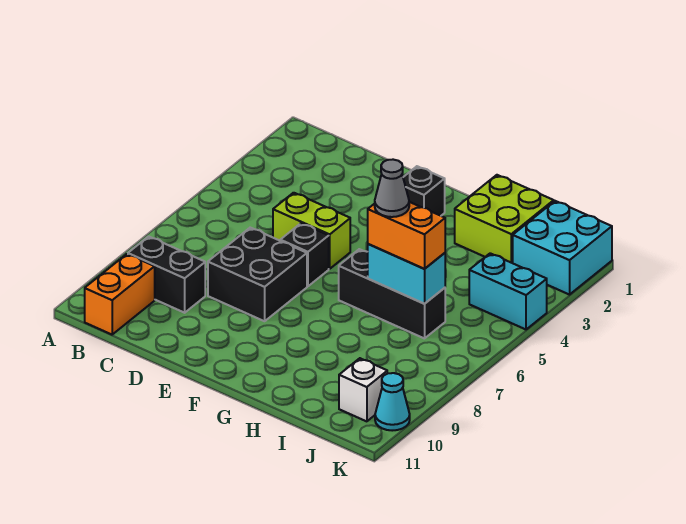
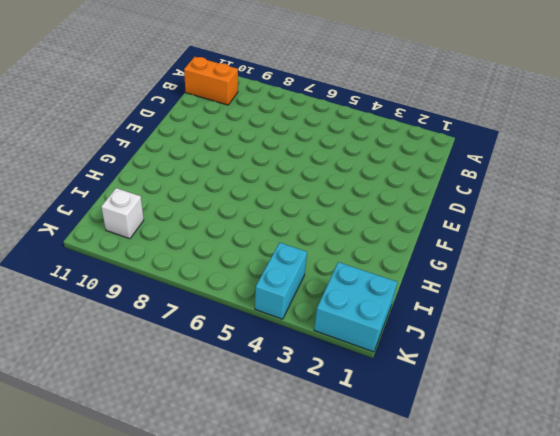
none -> black 1x2 brick [128,236,205,313]
none -> lime 1x2 brick [273,193,350,269]
none -> black 2x2 brick [208,228,307,321]

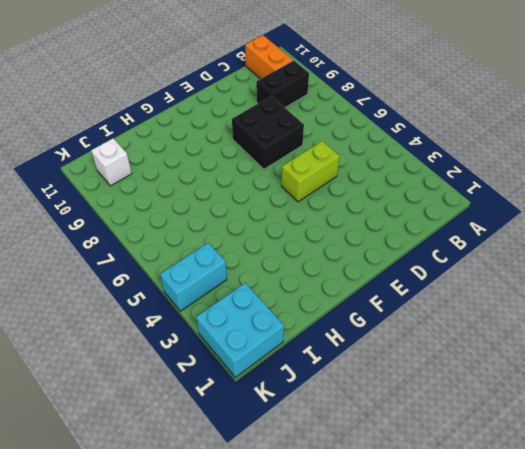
none -> black 1x1 brick [280,223,329,286]
none -> black 1x1 brick [403,166,445,216]
none -> black 1x3 brick [339,249,445,339]

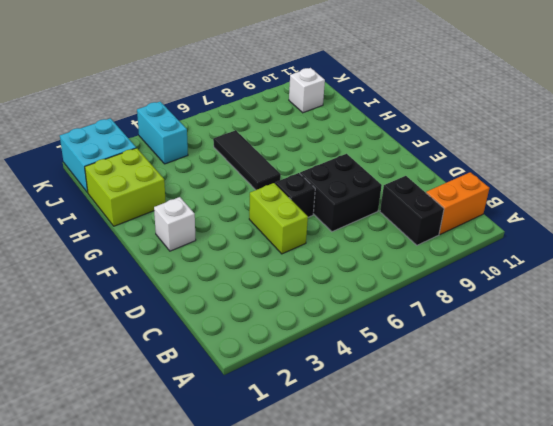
white 1x1 brick [154,197,196,251] -> black 1x1 brick [403,166,445,216]
black 1x3 tile [213,130,281,190] -> black 1x3 brick [339,249,445,339]
none -> cyan 1x1 cone [375,373,410,431]
none -> cyan 1x2 brick [368,244,445,304]
none -> orange 1x2 brick [368,202,445,269]

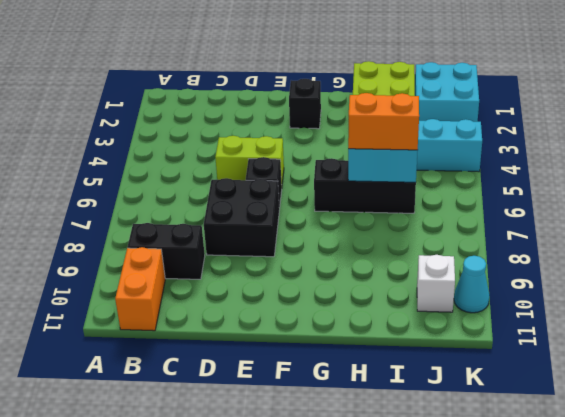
none -> grey 1x1 cone [375,160,409,217]

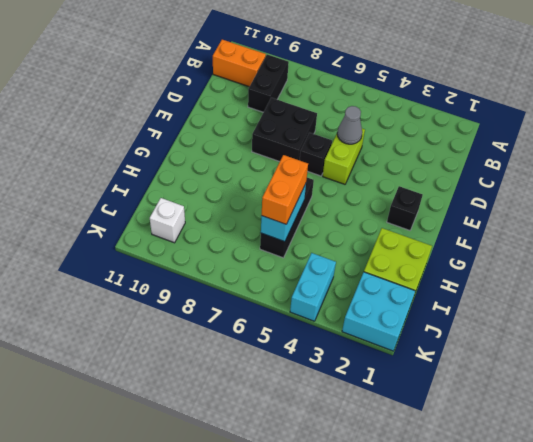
grey 1x1 cone [337,106,362,144] -> grey 1x1 cone moved to [375,160,409,217]
none -> cyan 1x1 cone [375,373,410,431]

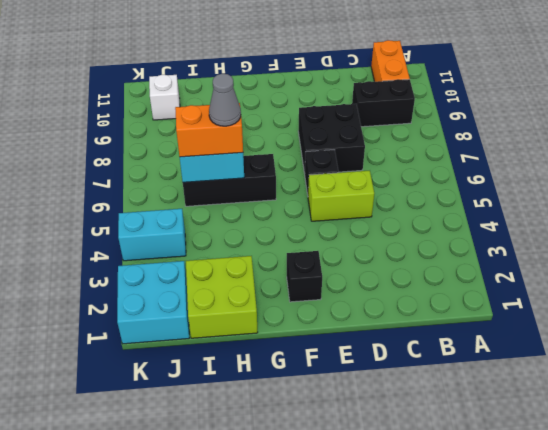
none -> cyan 1x1 cone [375,373,410,431]

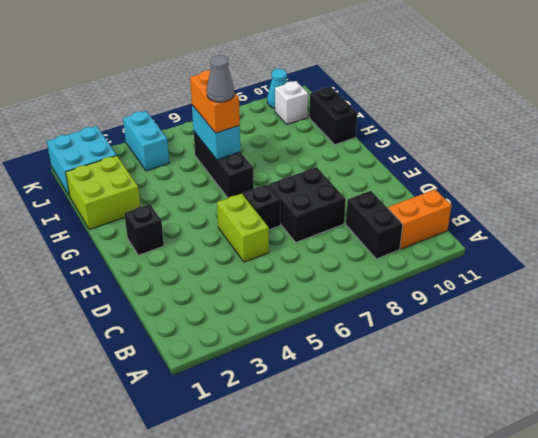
black 1x2 brick [309,87,358,145] -> none

